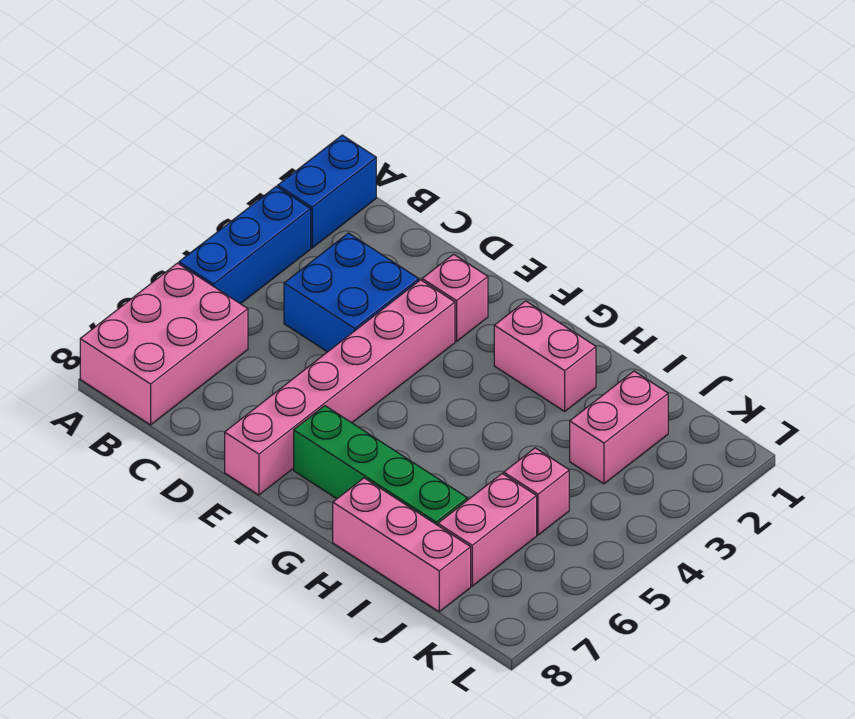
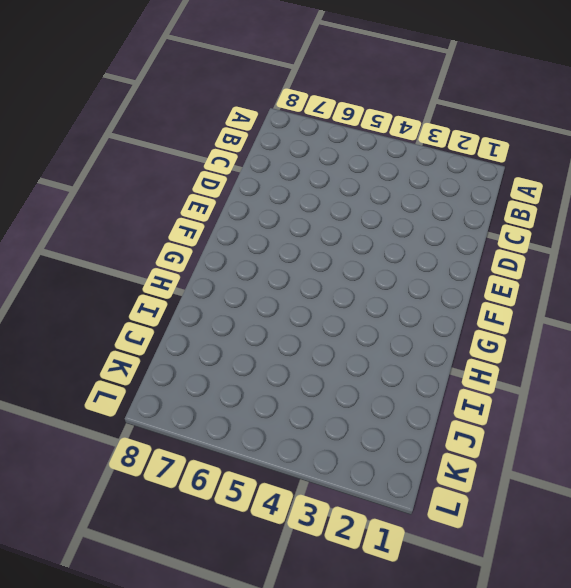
none -> blue 1x2 brick [278,135,376,248]
none -> blue 1x3 brick [179,186,311,304]
none -> pink 2x3 brick [80,263,248,425]

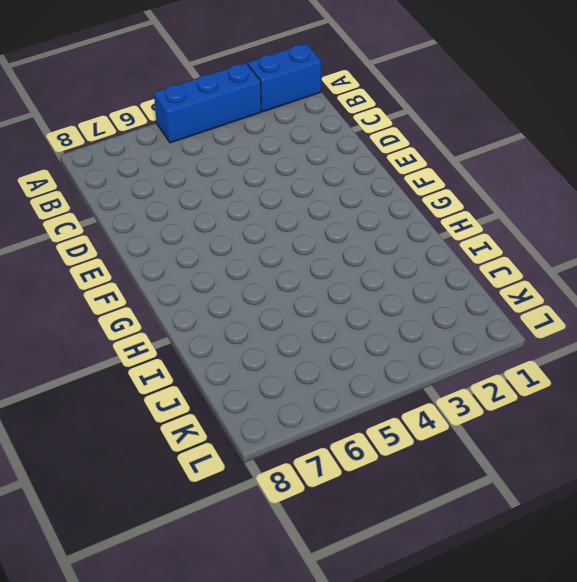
none -> pink 2x3 brick [80,263,248,425]
none -> blue 2x2 brick [284,233,419,352]
none -> pink 1x1 brick [422,254,488,341]

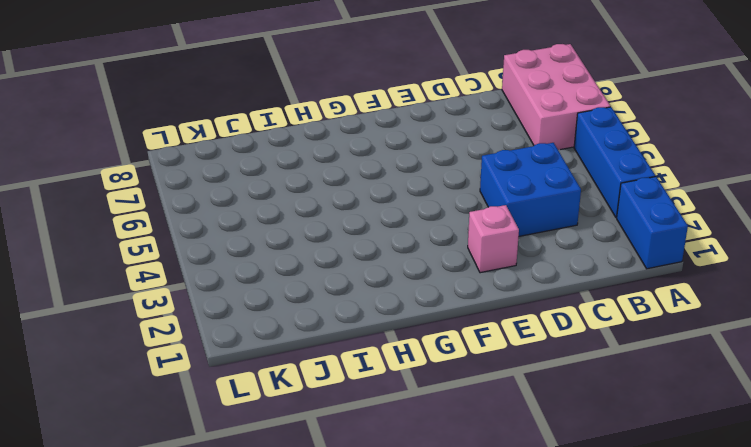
none -> pink 1x6 brick [225,280,455,495]
none -> green 1x4 brick [294,406,468,525]
none -> pink 1x2 brick [494,301,596,411]

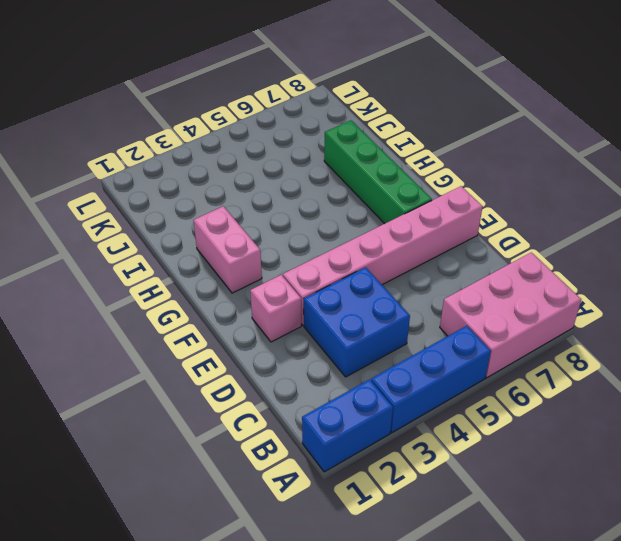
none -> pink 1x3 brick [333,478,471,612]
none -> pink 1x2 brick [570,371,668,484]
none -> pink 1x1 brick [504,448,569,535]

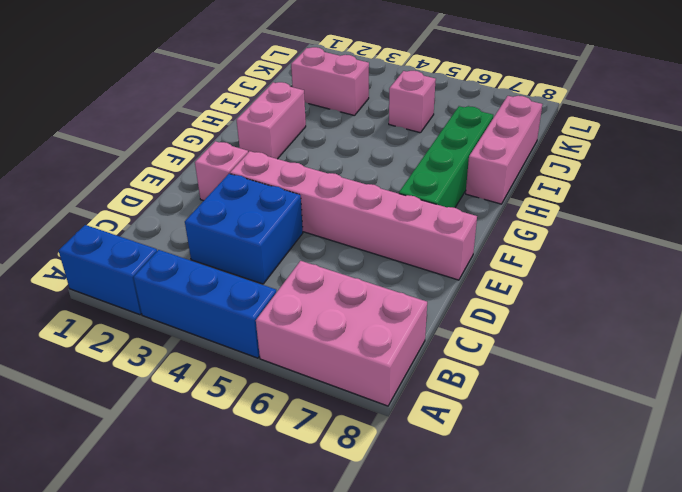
none -> pink 1x2 brick [438,474,537,586]

